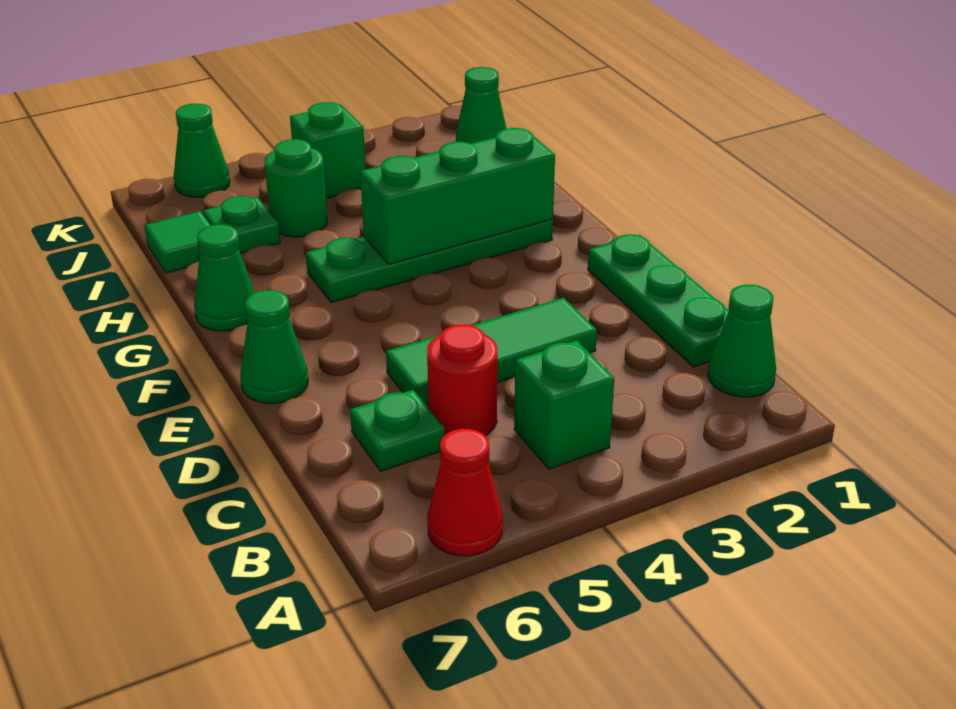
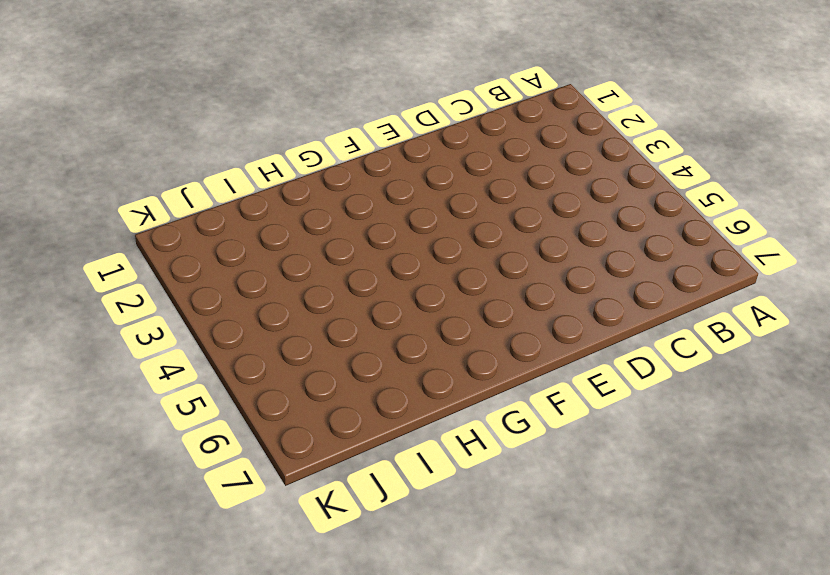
none -> red 1x1 cone [428,429,503,556]
none -> green 1x1 cone [708,285,776,397]
none -> green 1x1 brick [514,341,614,469]

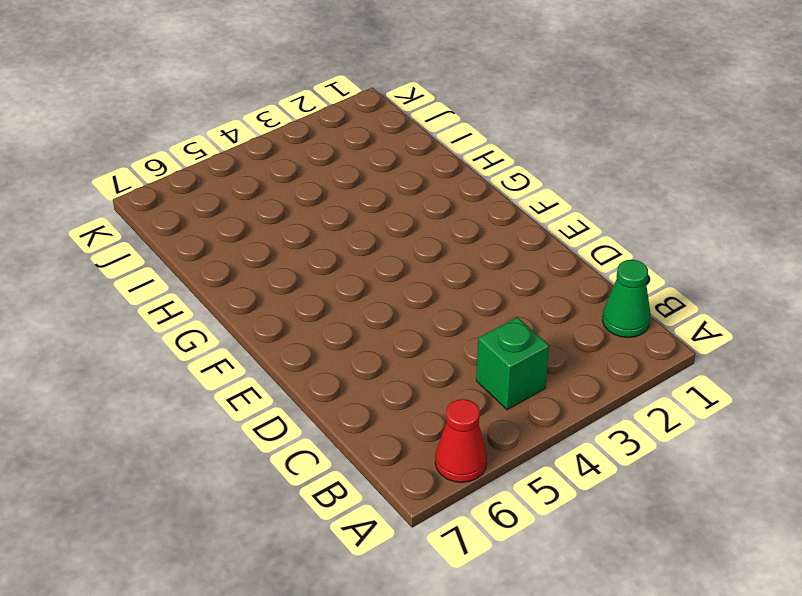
none -> green 1x3 plate [588,235,729,367]
none -> red 1x1 round brick [427,325,498,436]
none -> green 1x1 plate [350,390,444,471]

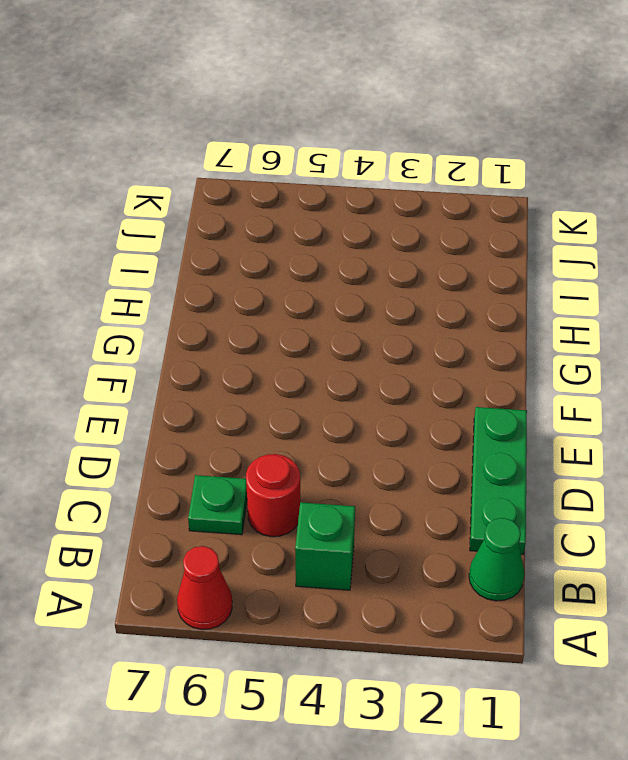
none -> green 1x3 tile [386,298,597,405]
none -> green 1x1 cone [240,290,308,403]
none -> green 1x4 plate [306,219,553,303]

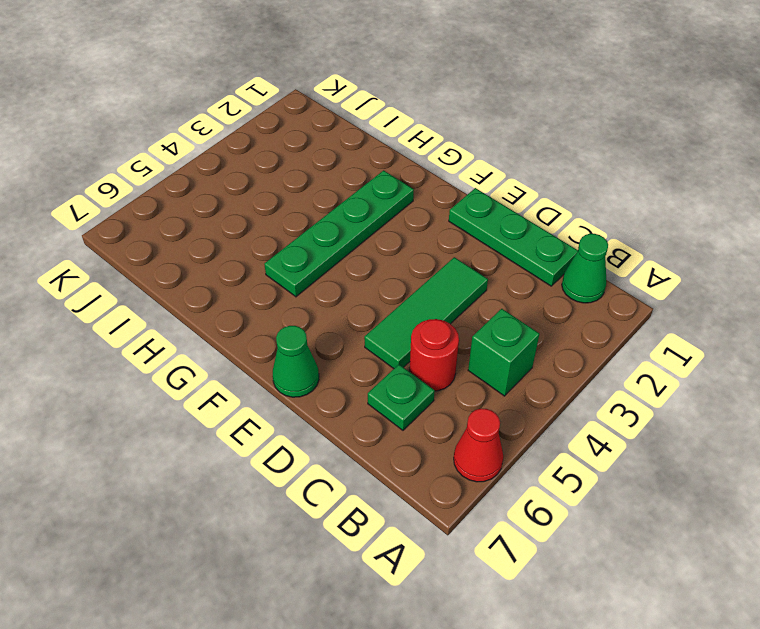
none -> green 1x1 cone [194,225,255,331]
none -> green 1x1 round brick [265,139,327,237]
none -> green 1x1 plate [203,196,280,254]

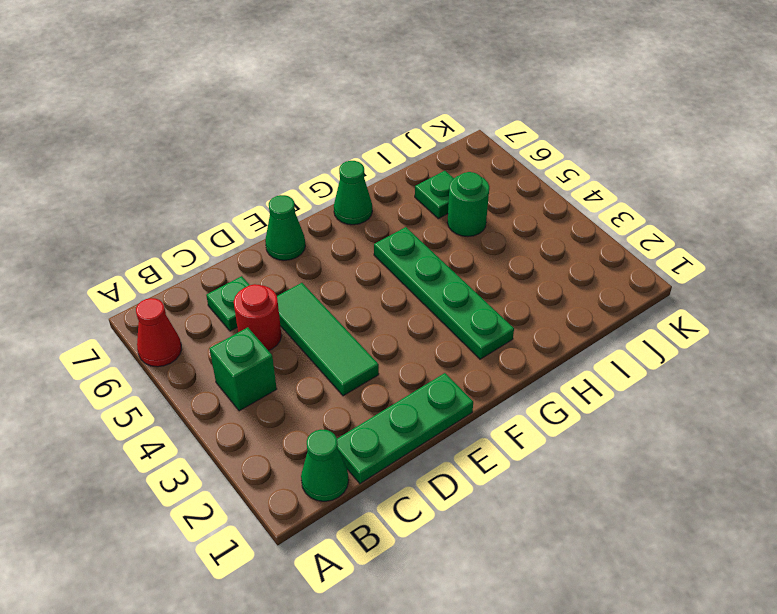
none -> green 1x1 tile [144,211,211,273]
none -> green 1x1 cone [456,67,506,144]
none -> green 1x1 brick [290,102,365,198]

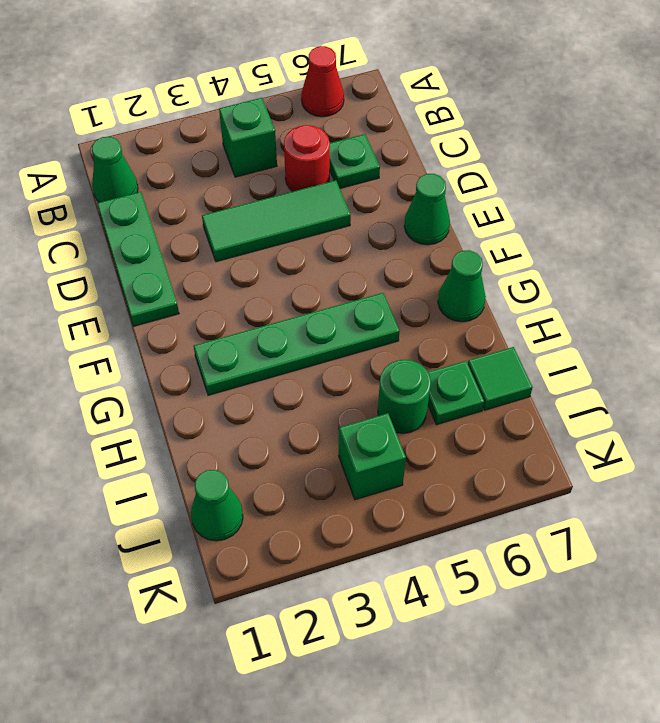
none -> green 1x1 cone [174,104,230,197]
none -> green 1x3 brick [360,128,555,264]

